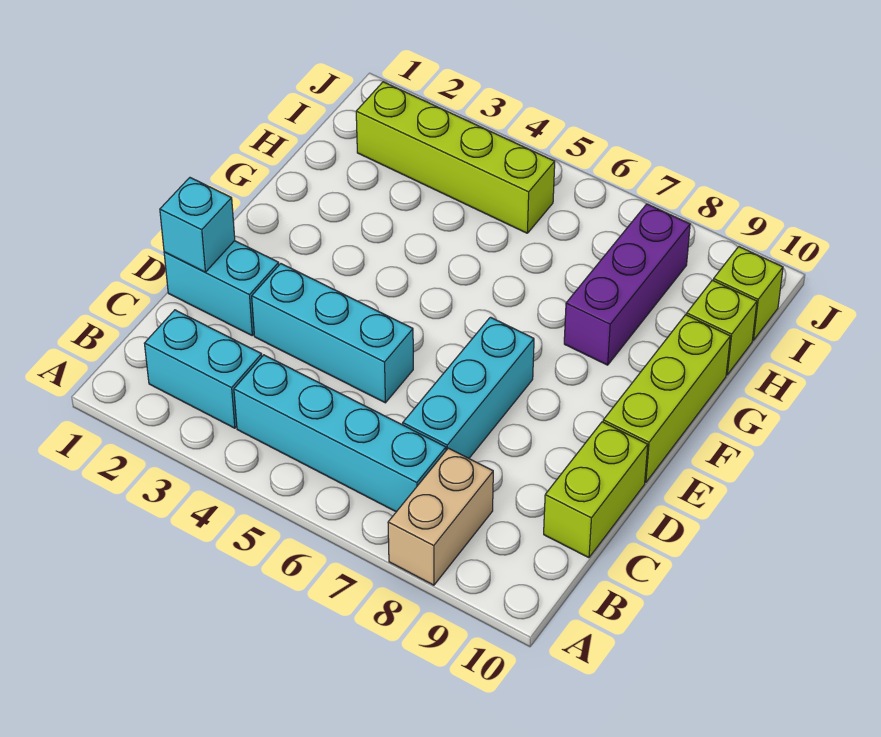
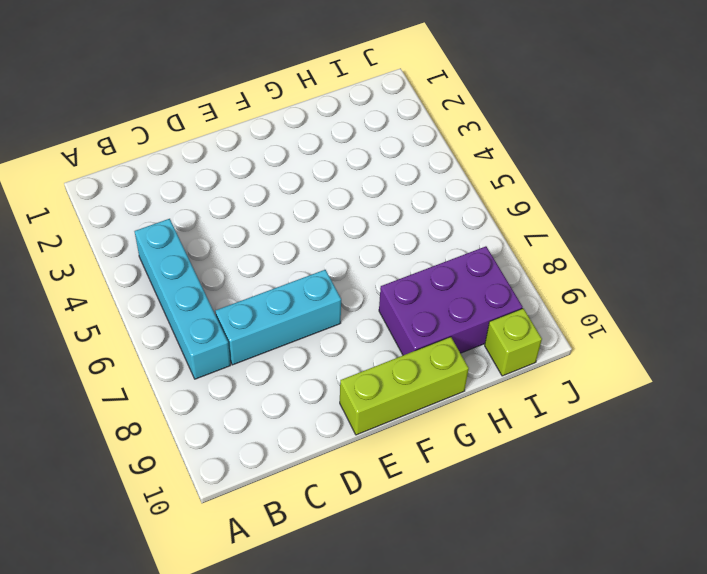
purple 2x3 brick [379,246,523,355] -> purple 1x3 brick [564,204,690,365]
none -> tan 1x2 brick [388,448,493,585]
none -> cyan 1x2 brick [144,310,262,428]
none -> lime 1x2 brick [544,422,648,558]

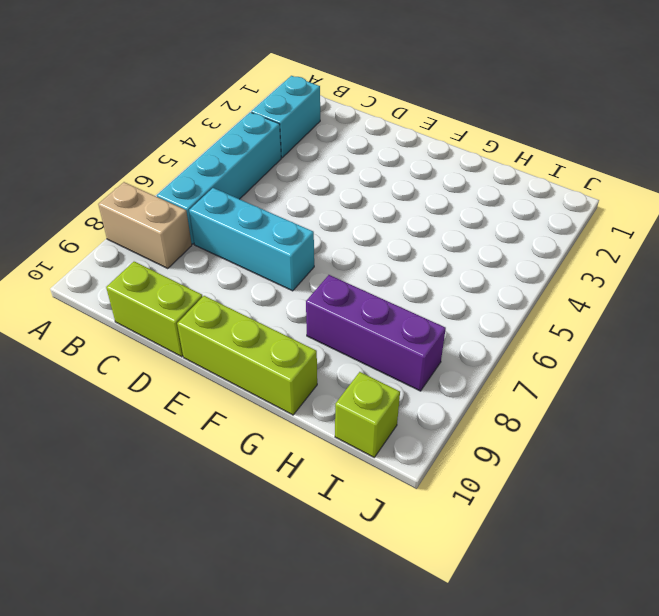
none -> cyan 1x2 brick [164,241,279,335]
none -> cyan 1x3 brick [252,264,413,403]
none -> lime 1x1 brick [687,280,757,375]

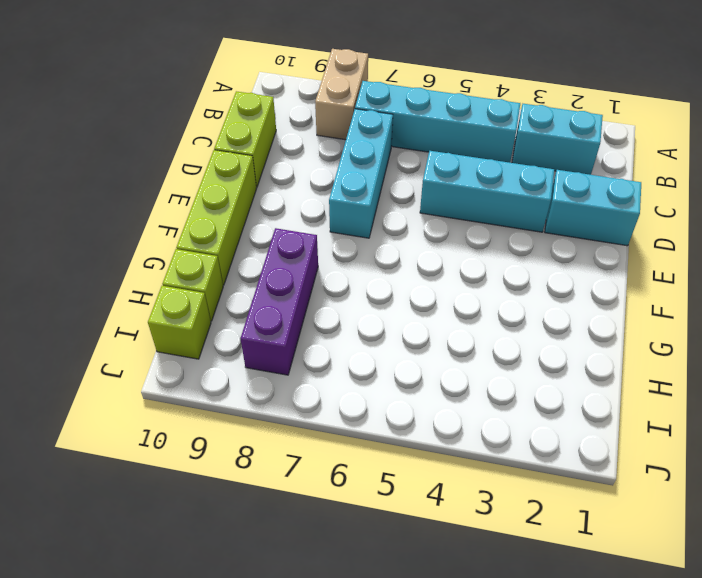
none -> lime 1x4 brick [356,82,555,233]
none -> cyan 1x1 brick [160,178,235,272]

